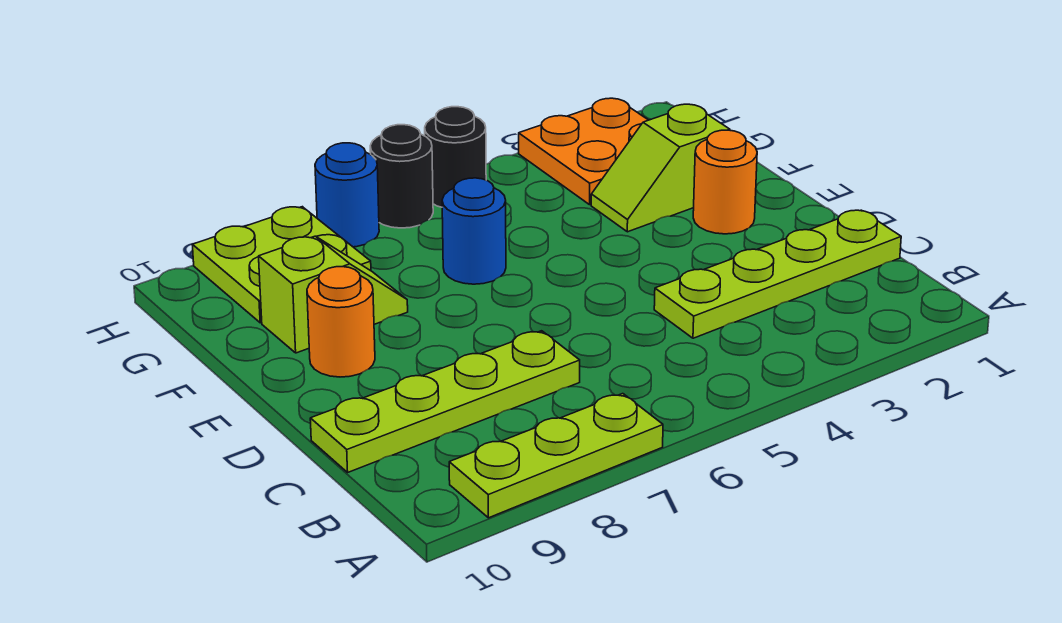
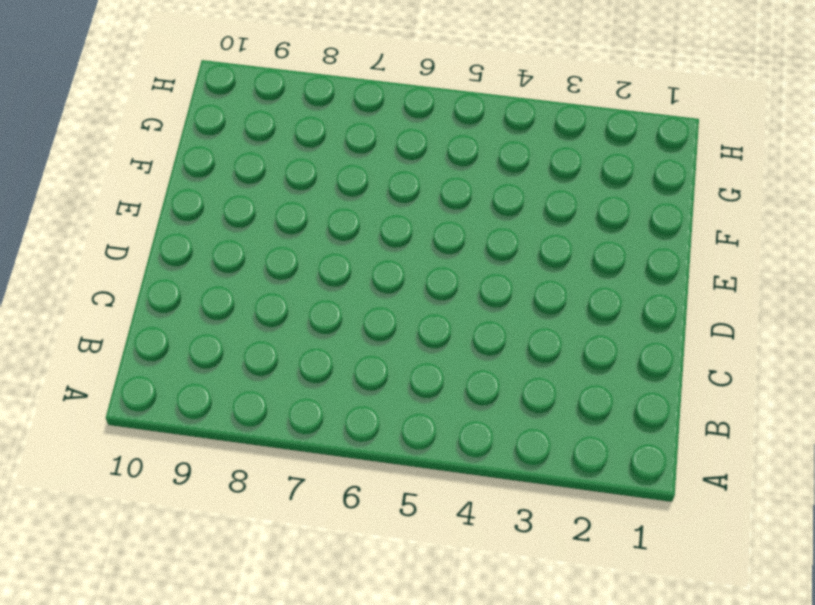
none -> lime 1x3 plate [449,394,663,518]
none -> lime 1x4 plate [654,210,901,338]
none -> lime 1x4 plate [310,331,580,472]

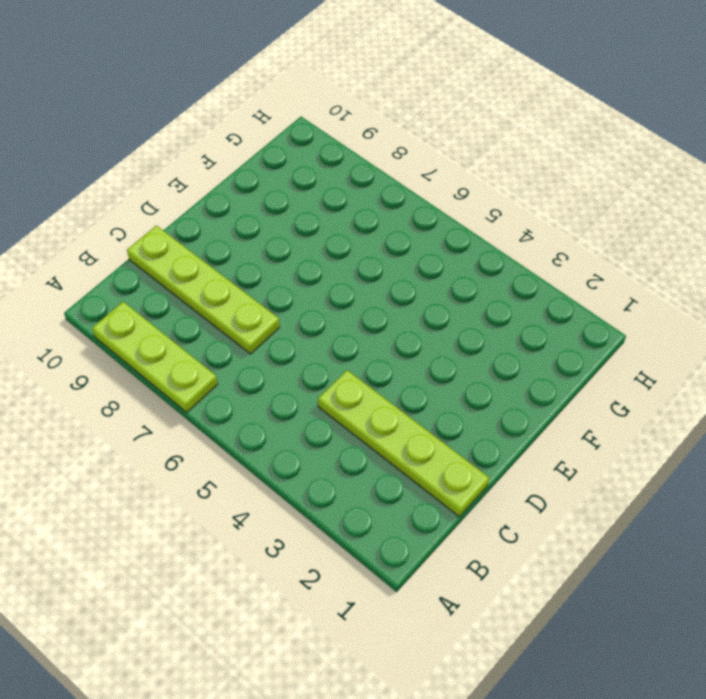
none -> orange 1x1 round brick [693,130,757,234]
none -> orange 1x1 round brick [307,267,375,377]
none -> lime 1x2 slope [591,104,730,232]

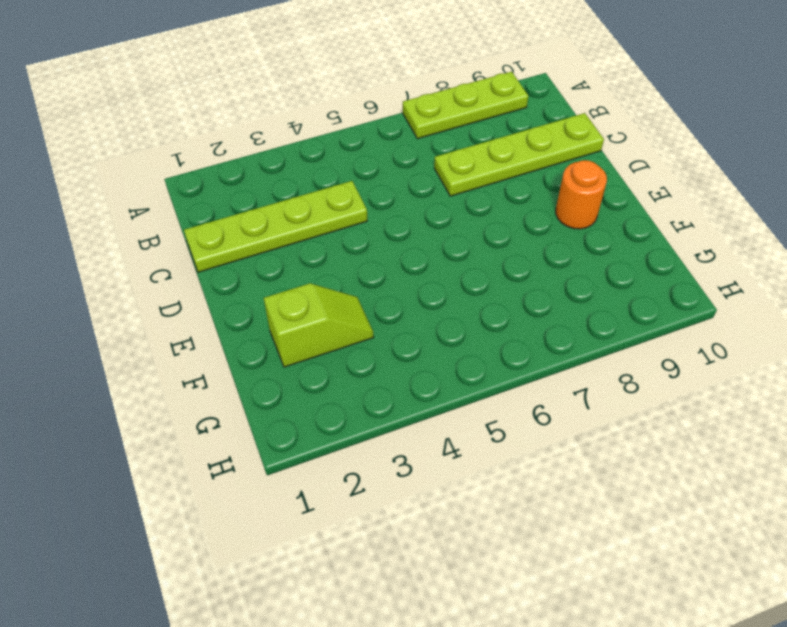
none -> orange 1x1 round brick [693,130,757,234]
none -> blue 1x1 round brick [442,178,506,284]
none -> lime 1x2 slope [259,236,408,353]

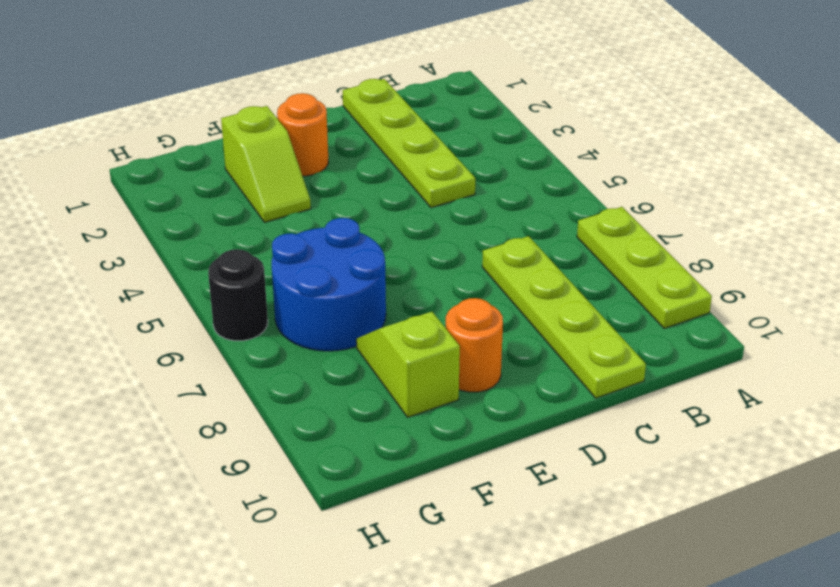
blue 2x2 round brick [272,218,386,351] -> blue 1x1 round brick [442,178,506,284]
none -> orange 2x2 plate [519,98,648,205]
none -> lime 2x2 plate [193,207,371,323]
none -> black 1x1 round brick [425,107,486,207]

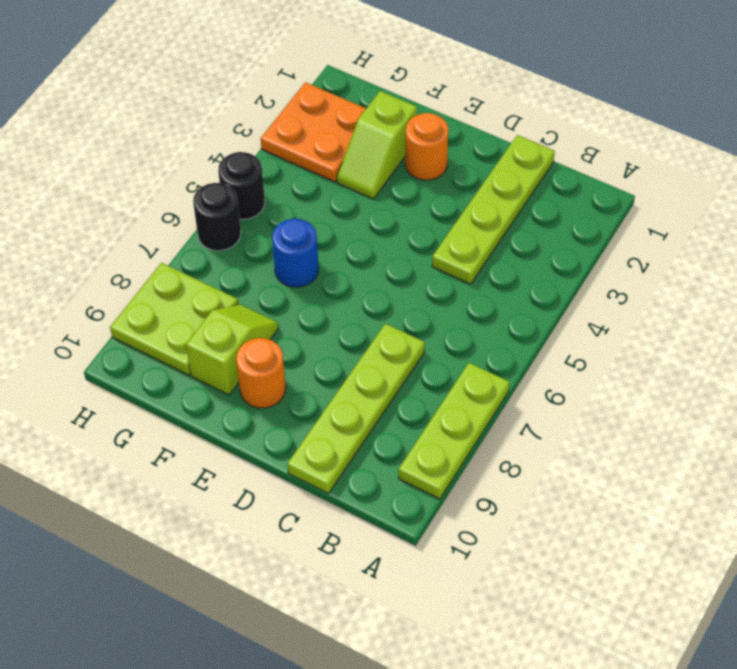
none -> blue 1x1 round brick [315,143,379,247]

